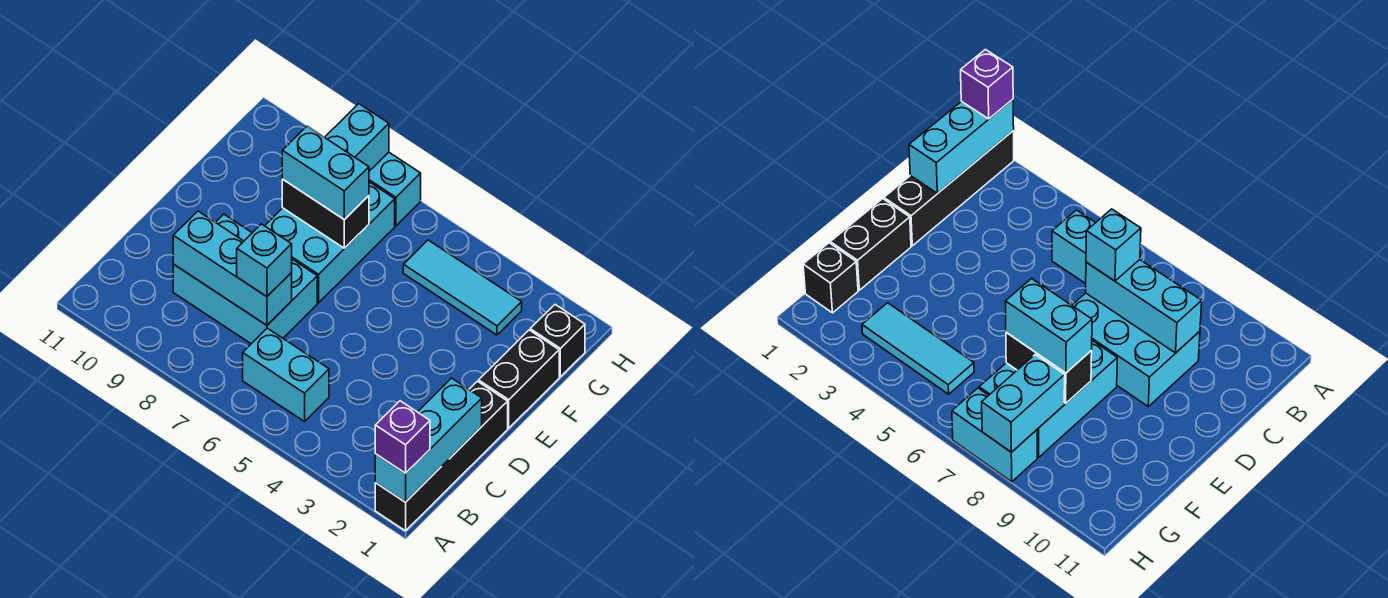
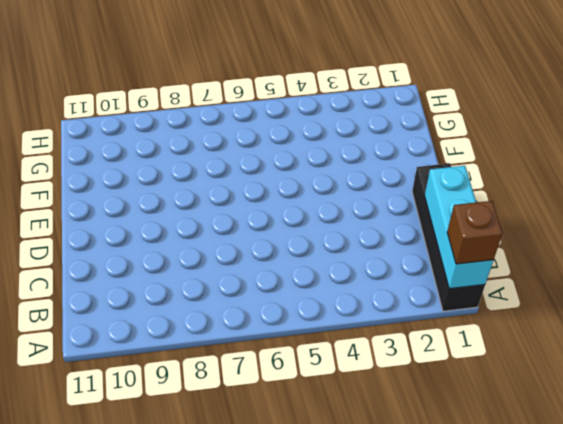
brown 1x1 brick [447,201,502,264] -> purple 1x1 brick [375,401,430,473]
none -> cyan 1x2 brick [243,328,329,422]
none -> cyan 2x3 brick [173,214,317,344]
none -> black 1x2 brick [479,330,559,428]

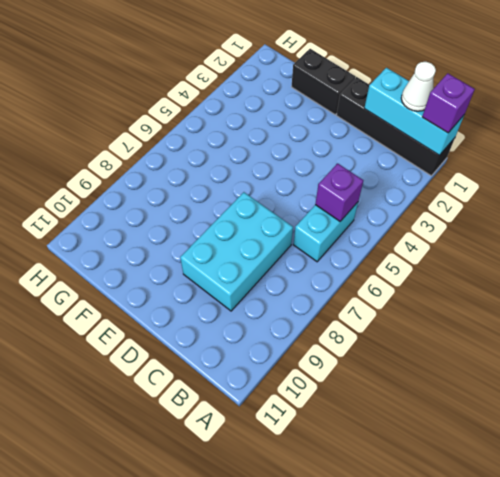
white 1x1 cone [401,62,436,111] -> none
purple 1x1 brick [315,163,363,221] -> none
none -> cyan 2x3 brick [265,182,395,303]
none -> black 1x1 brick [530,305,585,377]
none -> cyan 1x3 tile [403,240,522,335]

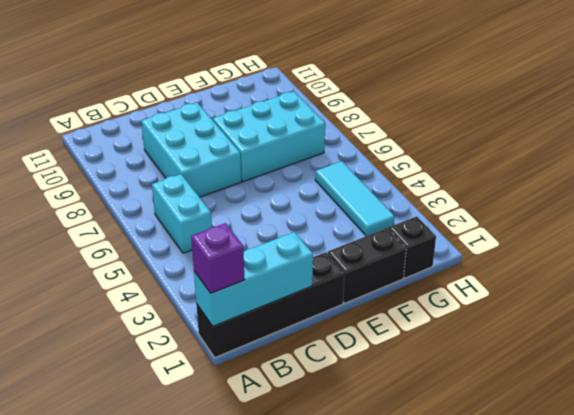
none -> cyan 1x2 brick [369,152,421,226]
none -> cyan 1x3 brick [173,211,292,325]
none -> black 1x2 brick [282,179,369,248]

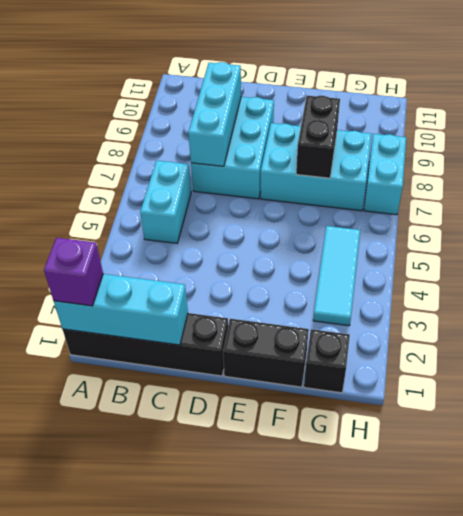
none -> cyan 1x2 brick [325,104,389,171]
none -> cyan 1x1 brick [237,224,292,297]
none -> cyan 1x2 brick [282,126,369,220]

